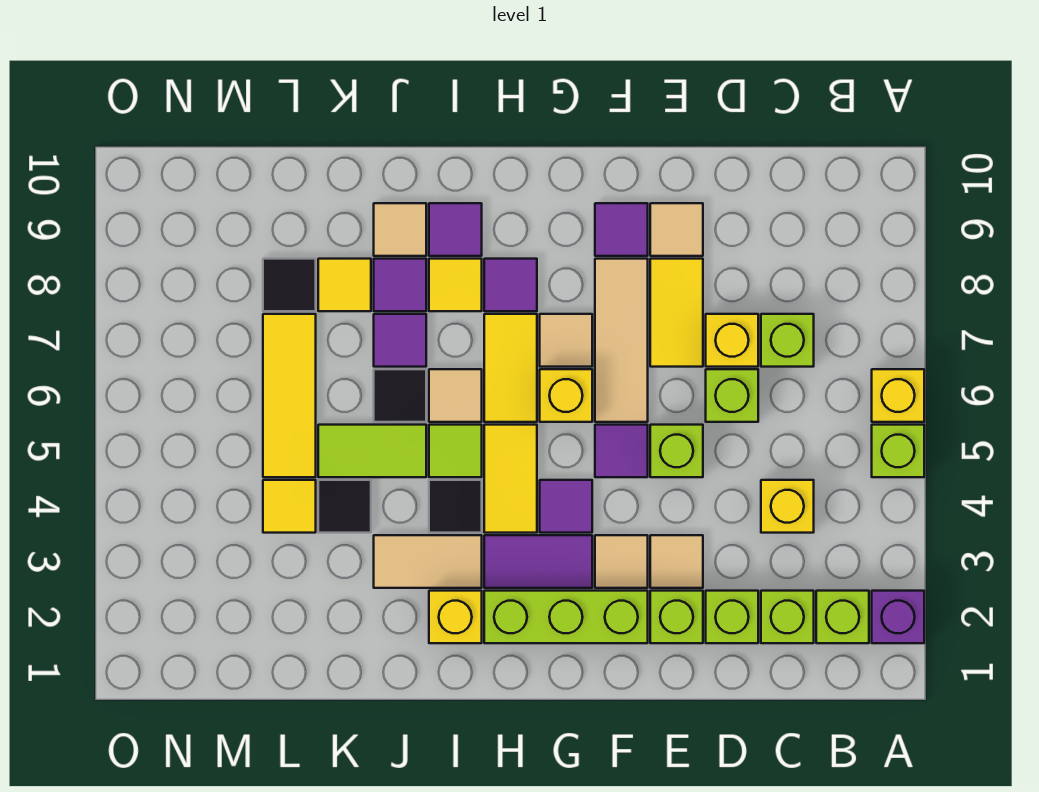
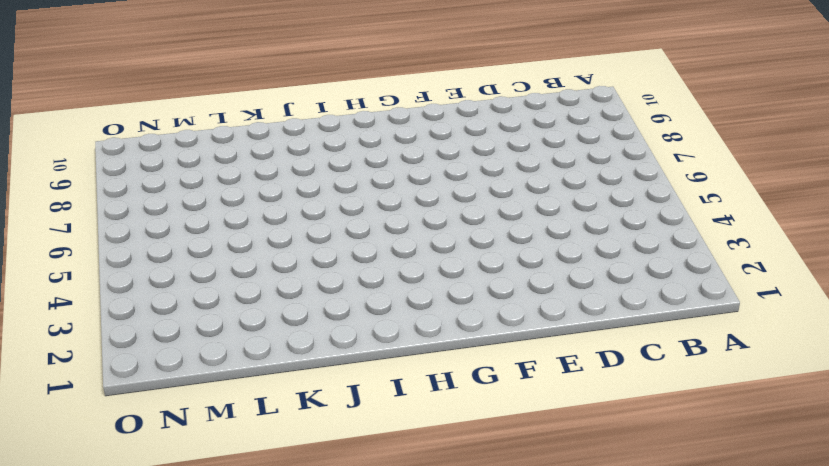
none -> purple 1x1 brick [872,591,924,643]
none -> lime 1x1 brick [872,425,924,477]
none -> yellow 1x1 brick [872,369,924,422]
none -> lime 1x1 brick [816,591,869,643]

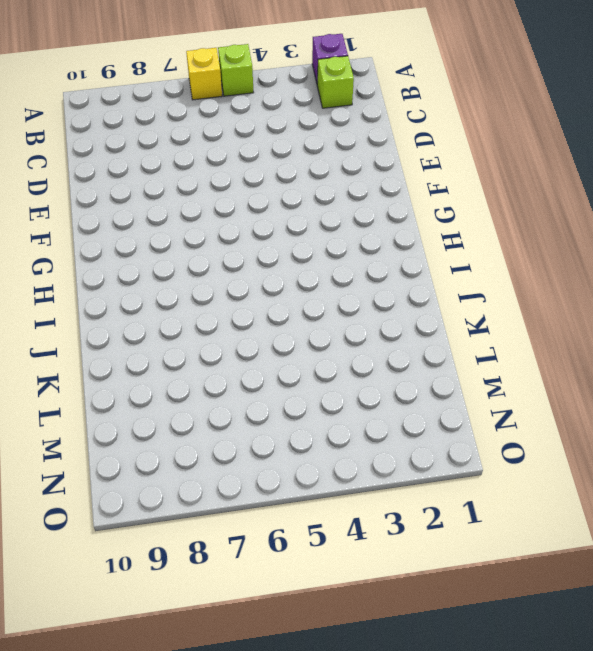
none -> lime 1x1 brick [761,591,814,643]
none -> yellow 1x1 brick [761,480,814,533]
none -> lime 1x1 brick [761,314,814,367]
none -> lime 1x1 brick [706,591,758,643]

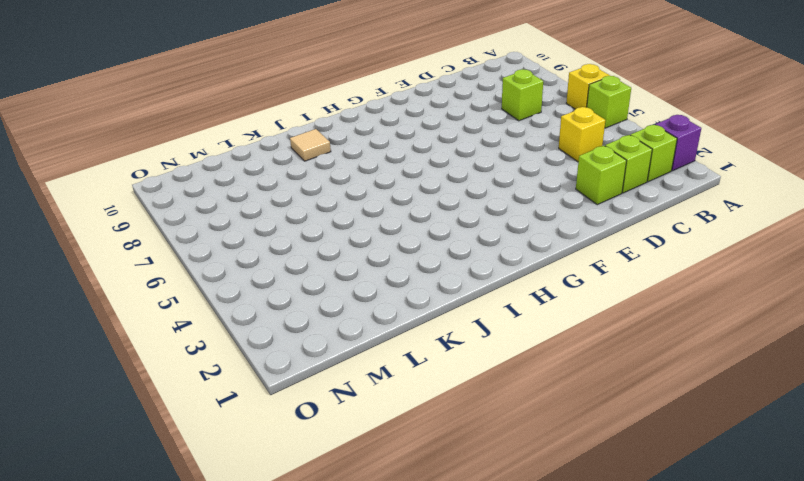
none -> lime 1x1 brick [706,369,758,422]
none -> yellow 1x1 brick [706,314,758,367]
none -> lime 1x1 brick [650,591,703,643]
none -> tan 1x1 tile [650,535,703,588]

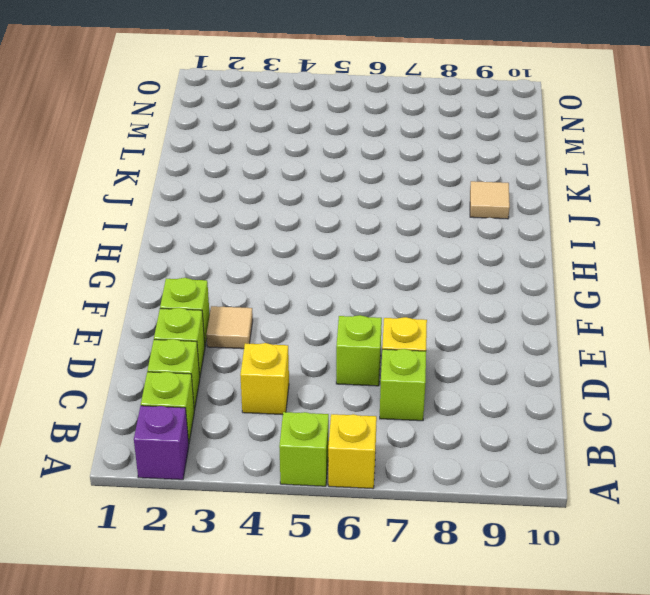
none -> lime 1x1 brick [650,425,703,477]
none -> yellow 1x2 tile [650,259,703,367]
none -> tan 1x1 tile [650,203,703,256]
none -> lime 1x3 brick [484,591,648,643]

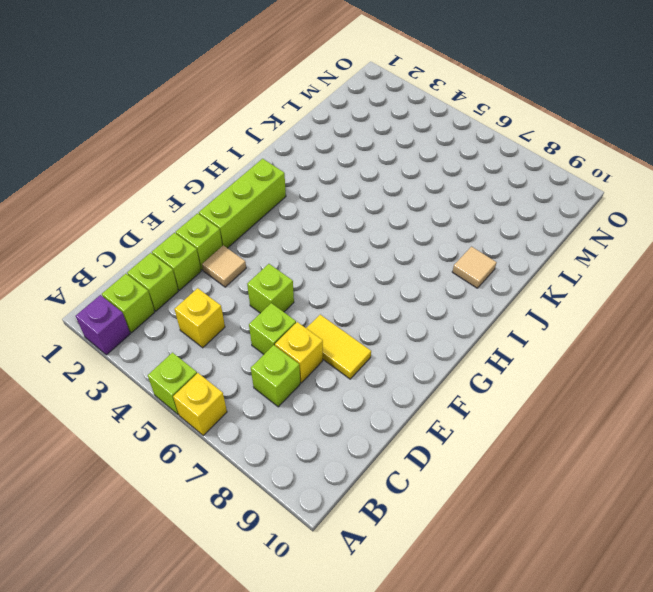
none -> tan 1x1 tile [650,203,703,256]
none -> tan 1x1 tile [595,535,648,588]
none -> purple 1x1 tile [595,425,648,477]
none -> tan 1x3 tile [595,259,648,422]

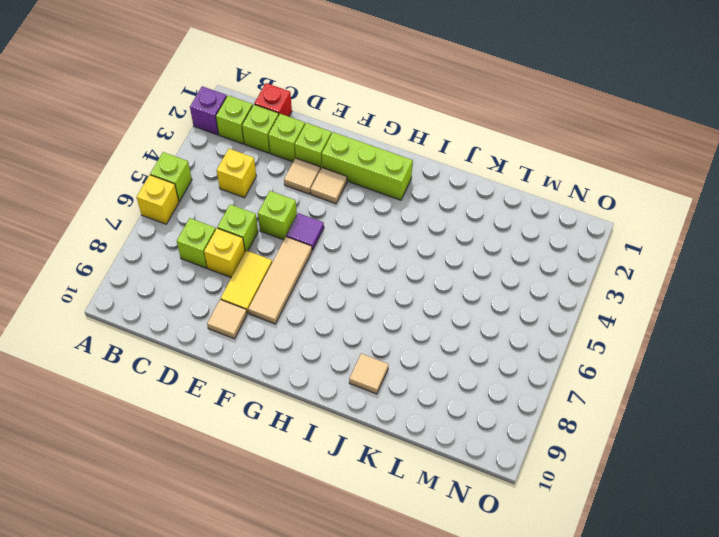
red 1x1 brick [254,83,292,117] -> none
none -> purple 1x1 tile [595,203,648,256]
none -> purple 1x2 tile [484,535,592,588]
none -> purple 1x1 tile [540,480,592,533]
none -> yellow 1x1 brick [540,369,592,422]

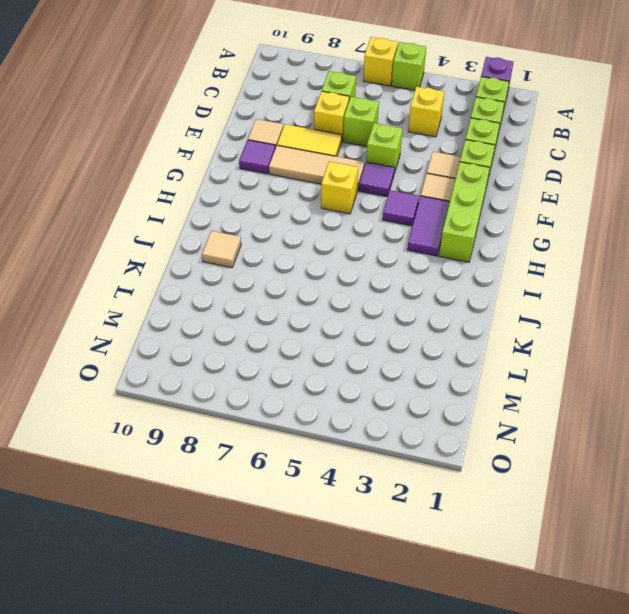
none -> tan 1x1 tile [540,314,592,367]
none -> yellow 1x2 tile [484,425,537,533]
none -> yellow 1x2 tile [484,314,537,422]
none -> purple 1x1 tile [484,259,537,311]

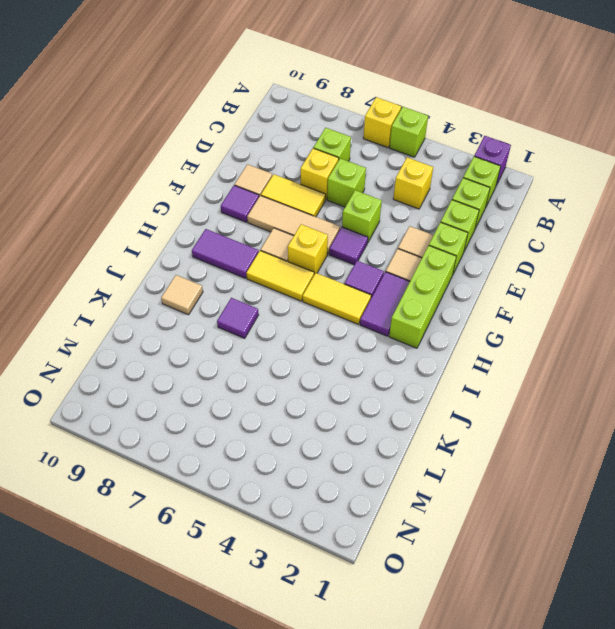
purple 1x2 tile [192,229,259,278] -> purple 1x1 tile [484,259,537,311]
none -> yellow 1x1 brick [429,591,482,643]
none -> tan 1x2 tile [374,535,482,588]
none -> black 1x1 tile [429,480,482,533]
none -> lime 1x1 tile [429,425,482,477]

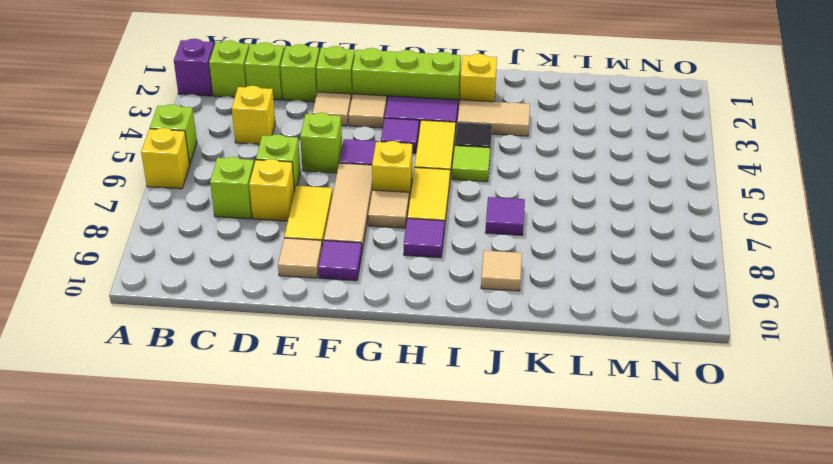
none -> tan 1x1 tile [429,369,482,422]
none -> yellow 1x1 tile [429,259,482,311]
none -> purple 1x1 tile [429,203,482,256]
none -> lime 1x2 tile [318,425,426,477]

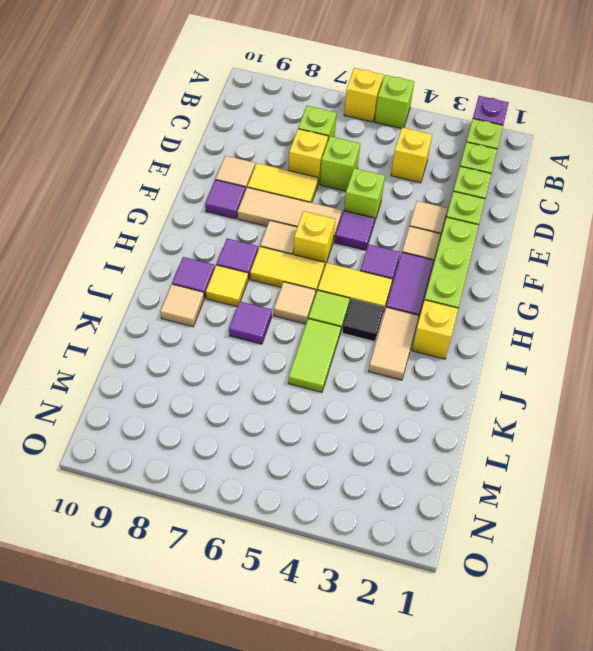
none -> black 1x1 tile [374,369,426,422]
none -> purple 1x1 tile [374,259,426,311]
none -> black 1x1 tile [318,480,371,533]
none -> yellow 1x1 tile [318,259,371,311]

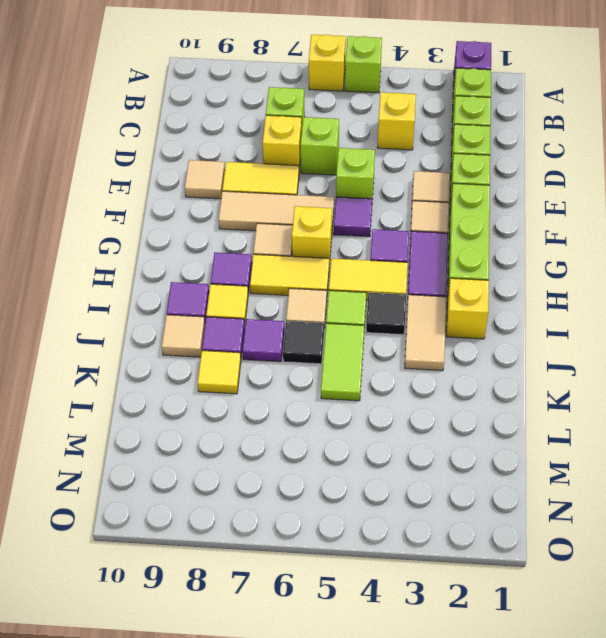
none -> purple 1x1 tile [595,203,648,256]
none -> black 1x1 tile [318,480,371,533]
none -> yellow 1x1 tile [263,480,316,533]
none -> yellow 1x3 tile [263,314,316,477]

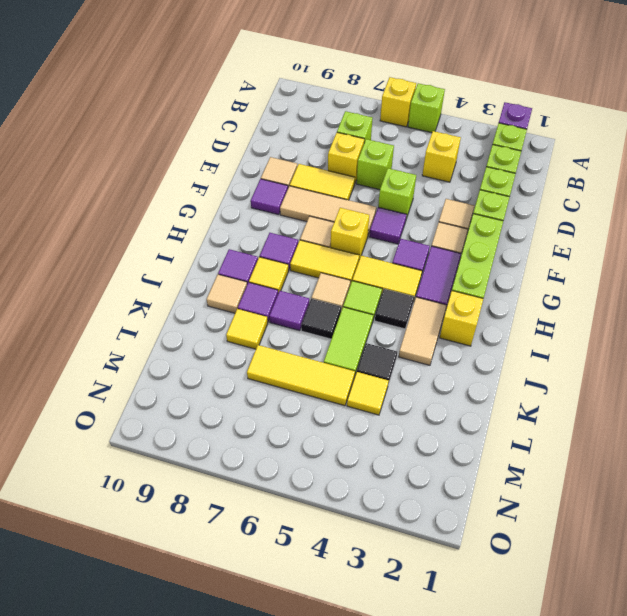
none -> black 1x1 tile [263,259,316,311]

